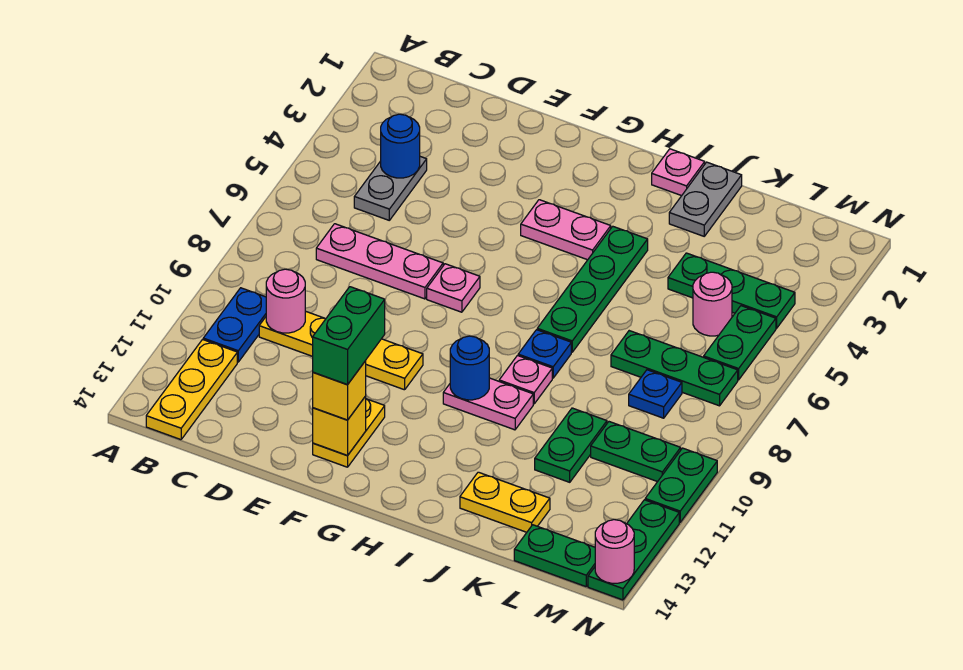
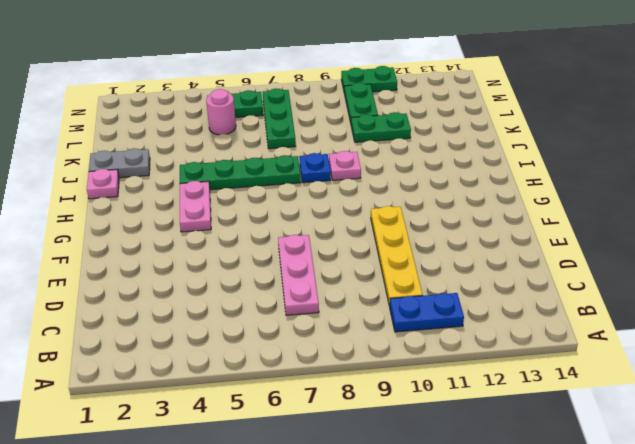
none -> yellow 1x3 plate [146,340,237,440]
none -> grey 1x2 plate [354,157,427,220]
none -> pink 1x1 plate [427,264,480,312]
none -> yellow 1x2 plate [313,399,385,467]

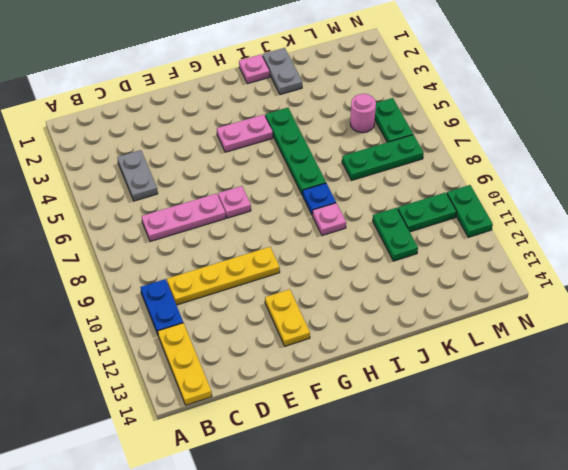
none -> pink 1x2 plate [443,378,533,430]
none -> yellow 1x2 plate [460,472,550,532]
none -> green 1x3 plate [668,253,795,328]
none -> blue 1x1 plate [629,370,682,418]

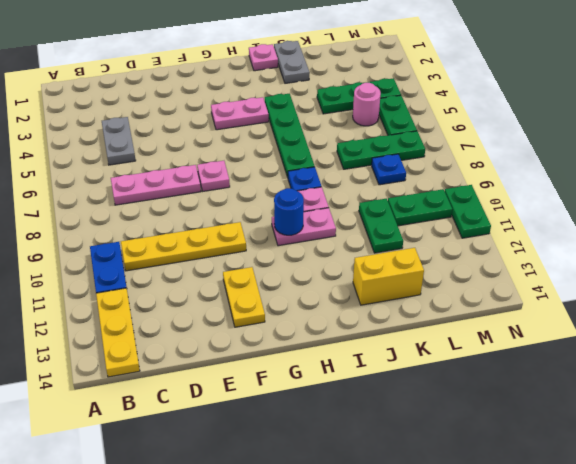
yellow 1x2 brick [353,248,424,305] -> yellow 1x2 plate [460,472,550,532]
none -> green 1x2 plate [514,525,595,586]
none -> green 1x3 plate [588,500,679,600]
none -> blue 1x1 round brick [381,114,420,178]
none -> pink 1x1 round brick [266,269,305,333]

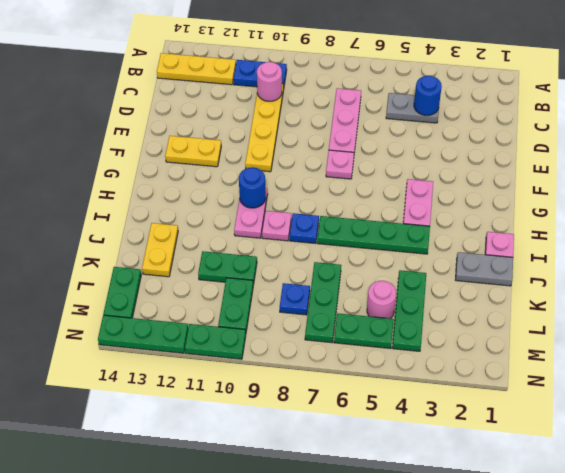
none -> yellow 1x1 brick [313,396,366,456]
none -> pink 1x1 round brick [595,520,634,583]
none -> yellow 1x1 brick [313,361,366,420]
none -> green 1x2 brick [313,287,385,385]

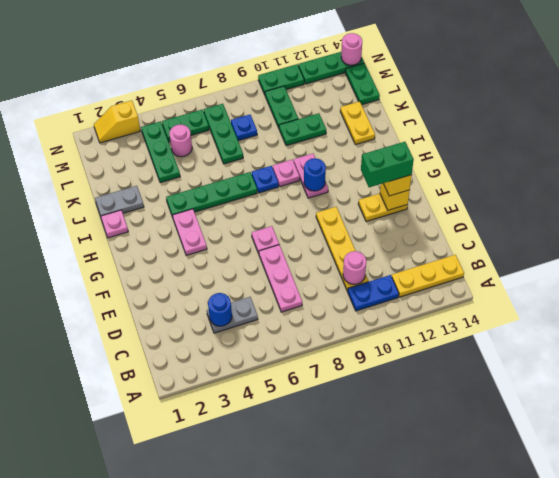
yellow 1x2 slope [94,100,140,143] -> none

